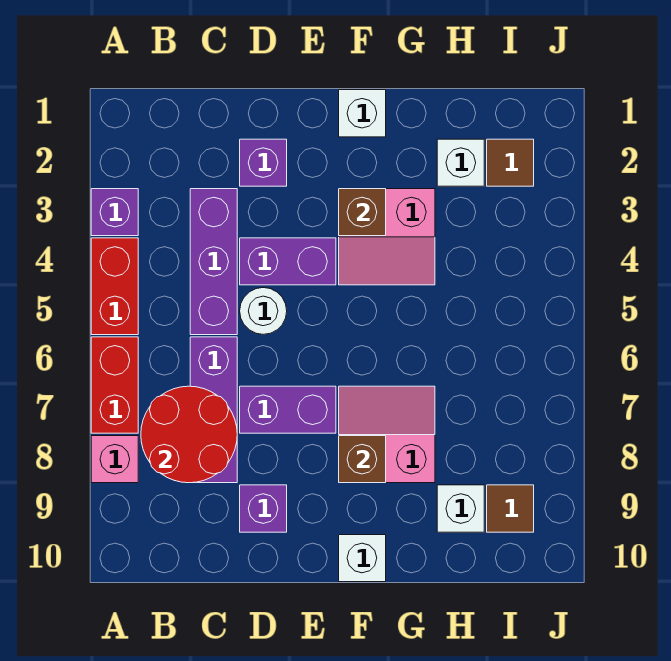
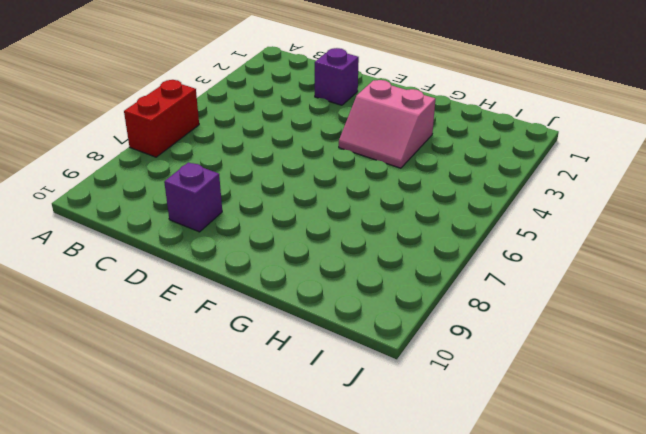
none -> purple 1x1 brick [91,189,138,236]
none -> red 1x2 brick [91,238,138,335]
none -> pink 1x1 brick [91,436,138,483]

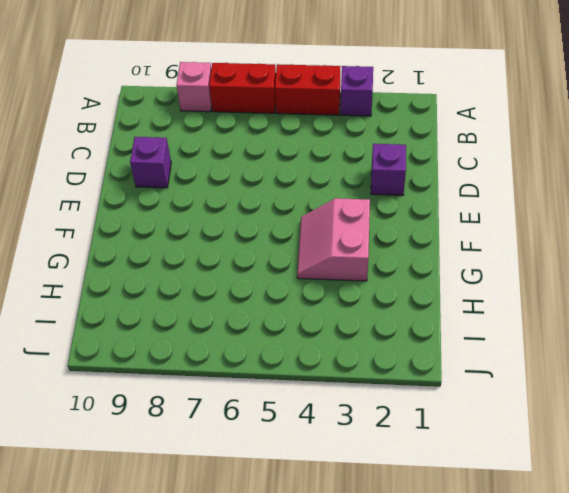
none -> purple 1x3 brick [190,189,237,335]
none -> purple 1x3 brick [190,337,237,483]
none -> purple 1x2 brick [240,238,336,285]

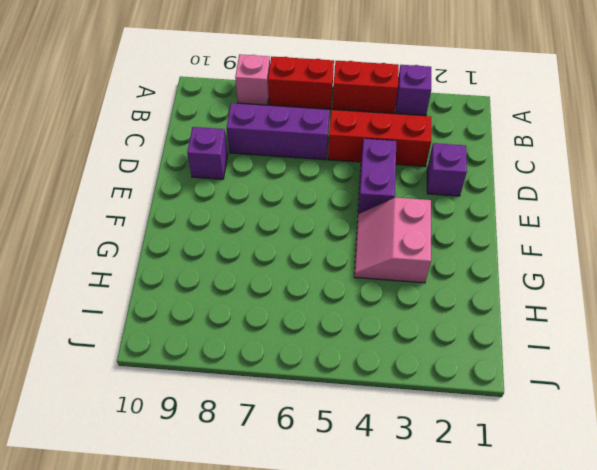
red 1x3 brick [328,110,431,167] -> purple 1x3 brick [190,189,237,335]
none -> white 1x1 round brick [240,288,287,334]
none -> purple 1x2 brick [240,386,336,433]
none -> white 1x1 brick [339,90,386,137]

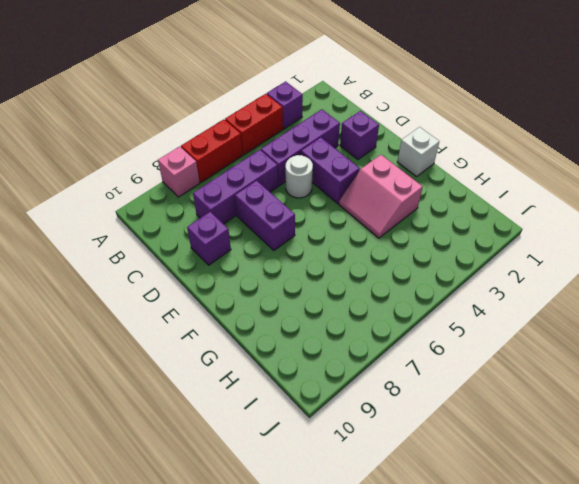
none -> pink 2x2 slope [339,386,435,483]
none -> white 1x1 brick [339,535,386,582]
none -> white 1x1 brick [437,139,484,186]

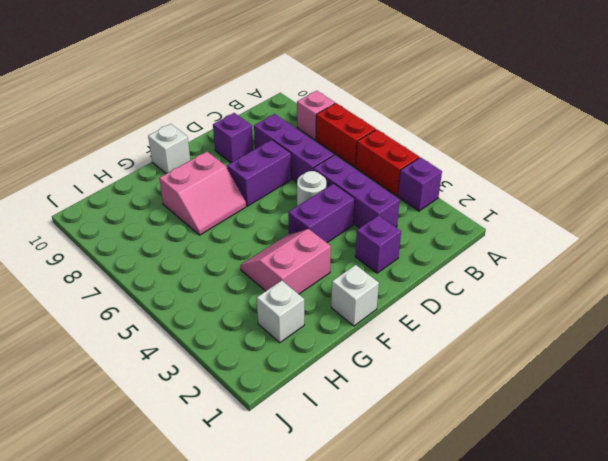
none -> white 1x1 brick [437,485,484,532]
none -> brown 1x1 tile [487,139,534,186]
none -> brown 1x1 tile [487,485,534,532]

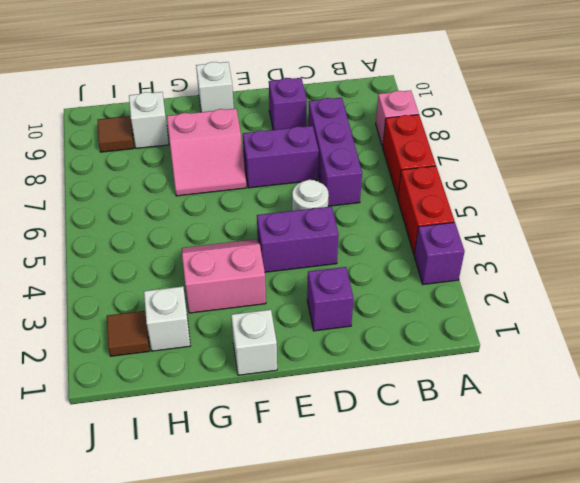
none -> purple 1x3 brick [190,189,237,335]
none -> red 2x2 round brick [141,386,237,483]
none -> brown 1x1 brick [339,189,386,236]

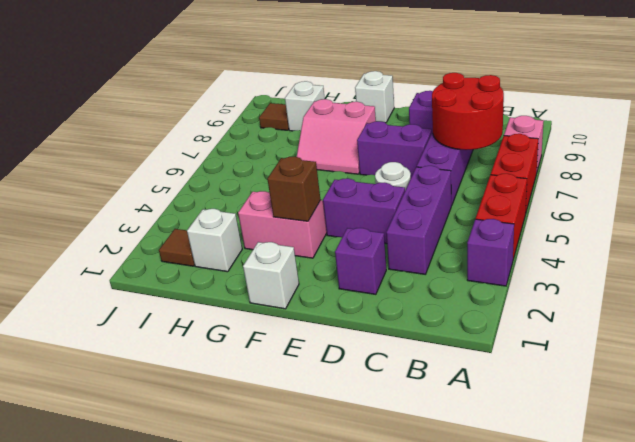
none -> brown 1x1 brick [339,436,386,483]

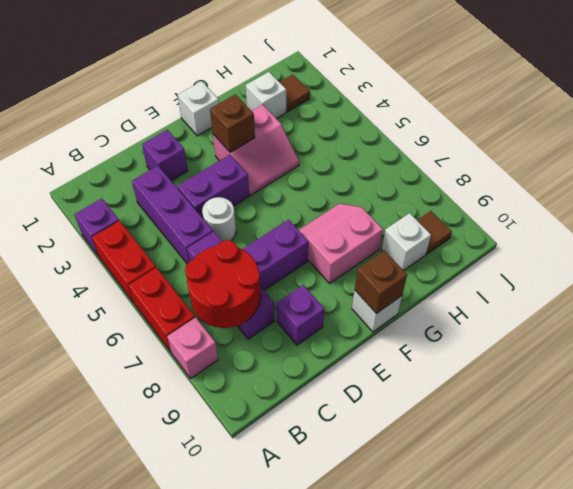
brown 1x1 brick [355,251,407,314] -> brown 1x1 brick moved to [339,436,386,483]

